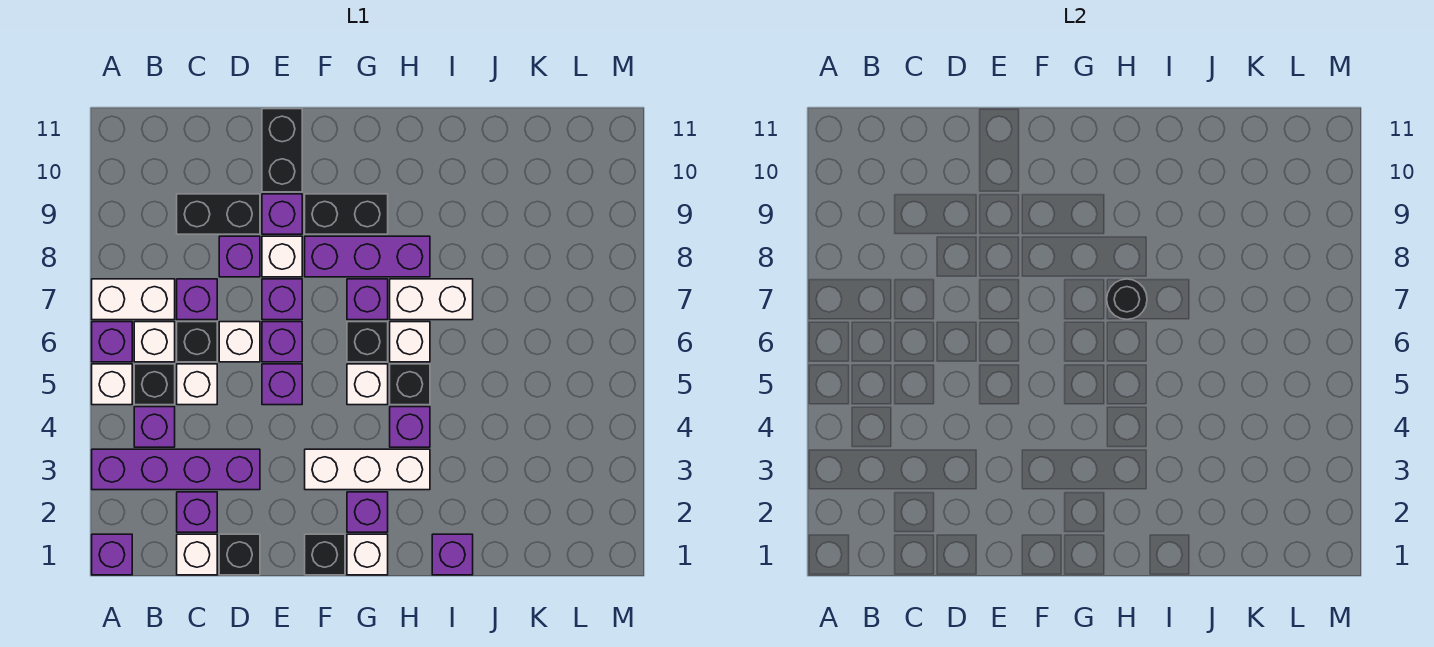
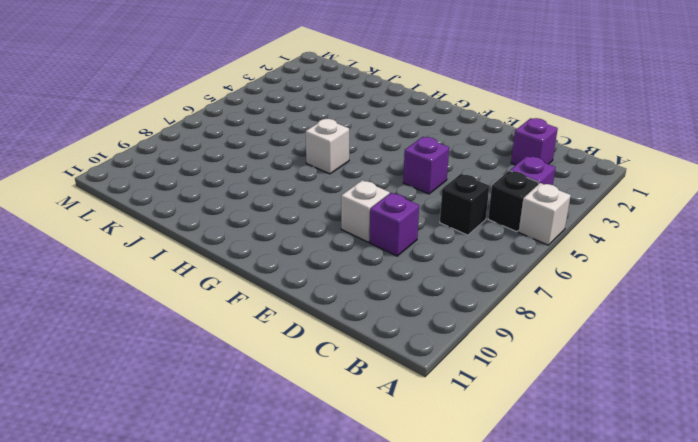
none -> purple 1x1 brick [92,534,132,575]
none -> purple 1x4 brick [92,449,260,490]
none -> purple 1x1 brick [92,322,132,362]
none -> white 1x2 brick [92,279,175,320]

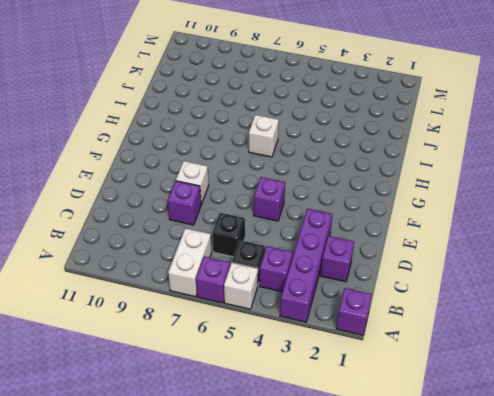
none -> white 1x1 brick [134,322,175,362]
none -> white 1x1 brick [177,534,217,575]
none -> white 1x1 brick [177,364,217,405]
none -> purple 1x1 brick [177,279,217,320]

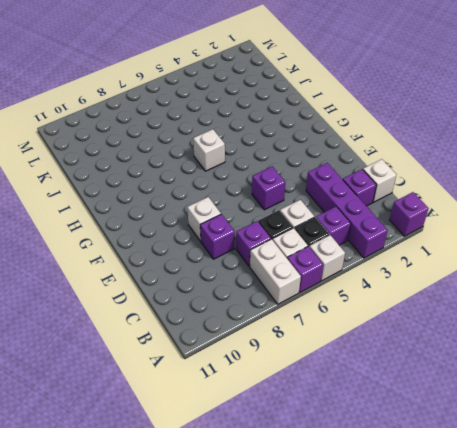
none -> black 1x2 brick [177,194,260,234]
none -> black 1x1 brick [219,534,260,575]
none -> white 1x1 brick [219,322,260,362]
none -> purple 1x1 brick [262,322,302,362]

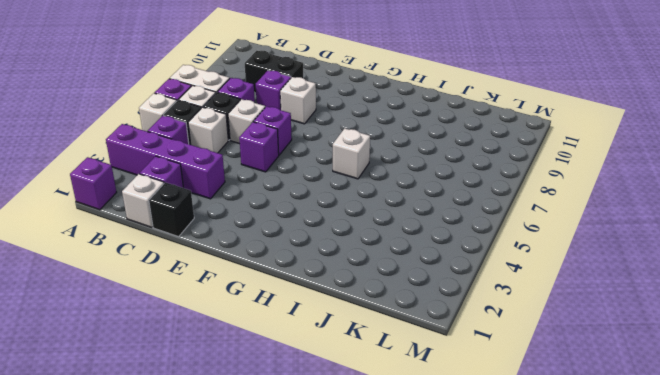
none -> purple 1x1 brick [262,279,302,320]
none -> purple 1x1 brick [262,194,302,234]
none -> black 1x2 brick [262,109,302,192]
none -> black 1x1 brick [305,534,345,575]

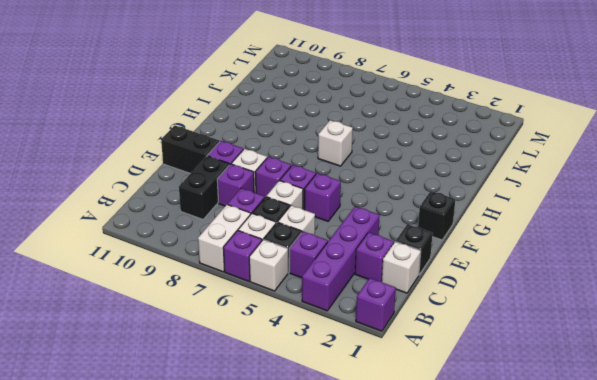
none -> white 1x3 brick [305,449,430,490]
none -> purple 1x3 brick [305,236,430,277]
none -> black 1x2 brick [305,194,388,234]
none -> white 1x1 brick [347,534,388,575]

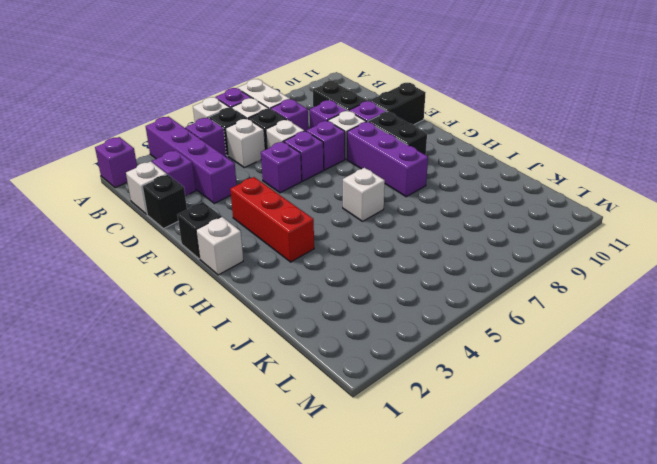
red 1x3 brick [230,177,314,262] -> white 1x3 brick [305,449,430,490]
none -> purple 1x1 brick [347,492,388,532]
none -> white 1x1 brick [347,364,388,405]
none -> black 1x1 brick [347,322,388,362]
none -> purple 1x1 brick [347,279,388,320]

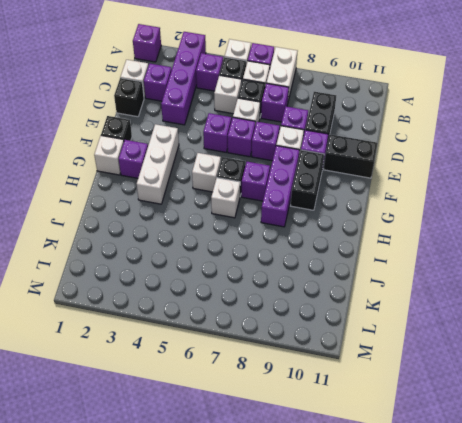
none -> purple 1x1 brick [390,407,430,447]
none -> black 1x1 brick [390,364,430,405]
none -> white 1x2 brick [390,279,473,320]
none -> purple 1x1 brick [432,534,473,575]

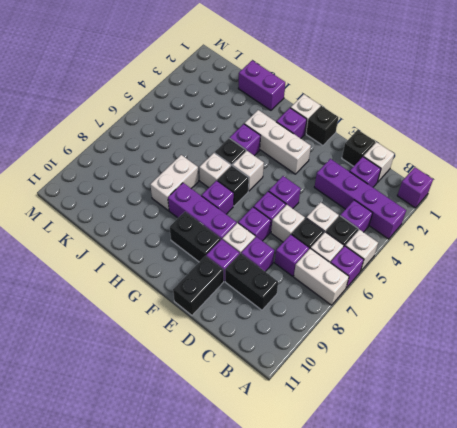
purple 1x2 brick [238,60,285,110] -> purple 1x1 brick [432,534,473,575]
white 1x2 brick [150,155,199,211] -> white 1x2 brick turned to [390,279,473,320]
none -> black 1x1 round brick [1107,279,1147,319]

